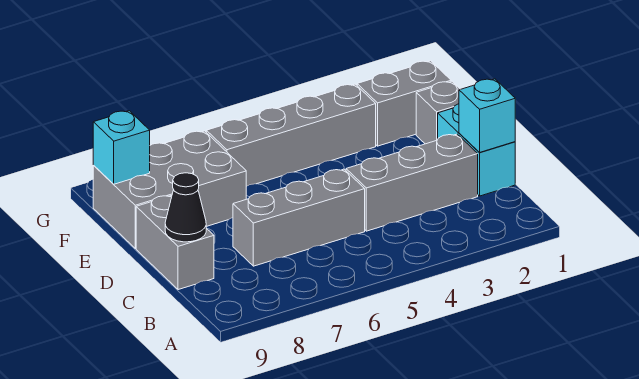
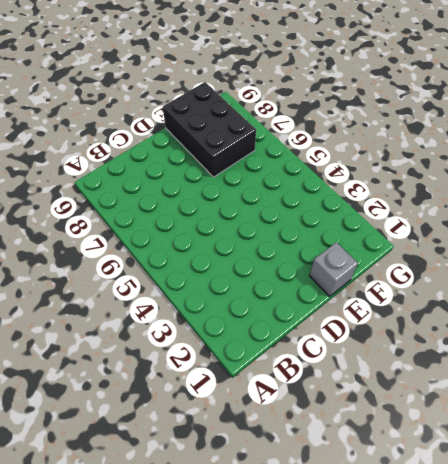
black 2x3 brick [163,82,256,177] -> grey 2x3 brick [93,131,246,248]
none -> cyan 1x2 brick [438,104,515,196]
none -> grey 1x3 brick [346,134,478,231]

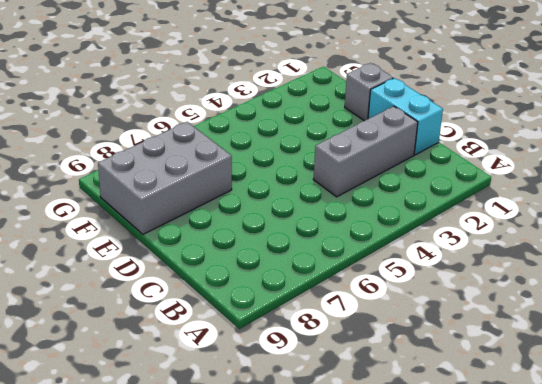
none -> grey 1x3 brick [233,169,365,266]
none -> grey 1x2 brick [136,196,214,290]

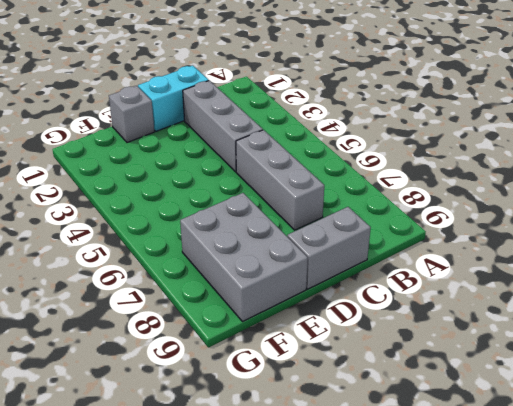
none -> grey 1x2 brick [357,61,451,146]
none -> grey 1x4 brick [206,84,376,186]

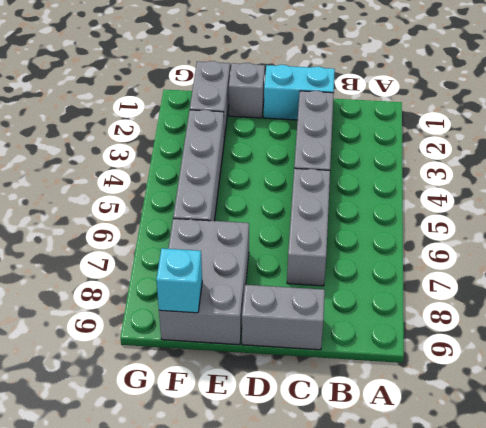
none -> cyan 1x1 brick [459,79,515,153]
none -> black 1x1 cone [165,173,206,242]

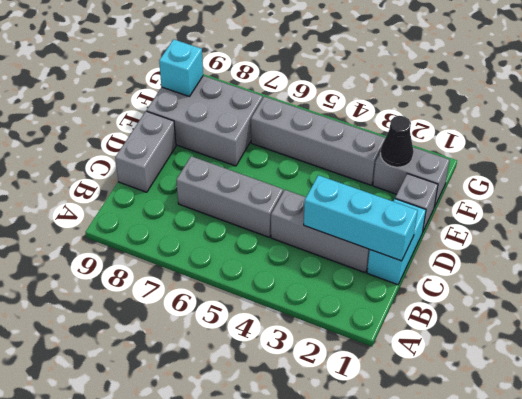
cyan 1x3 brick [304,175,418,261] -> cyan 1x1 brick [459,79,515,153]
black 1x1 cone [380,116,414,167] -> black 1x1 cone moved to [165,173,206,242]

